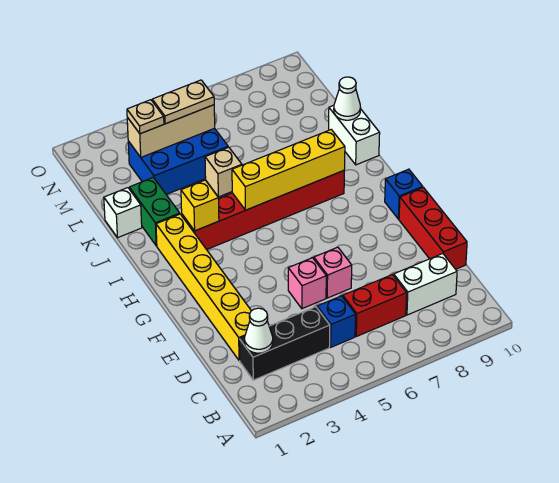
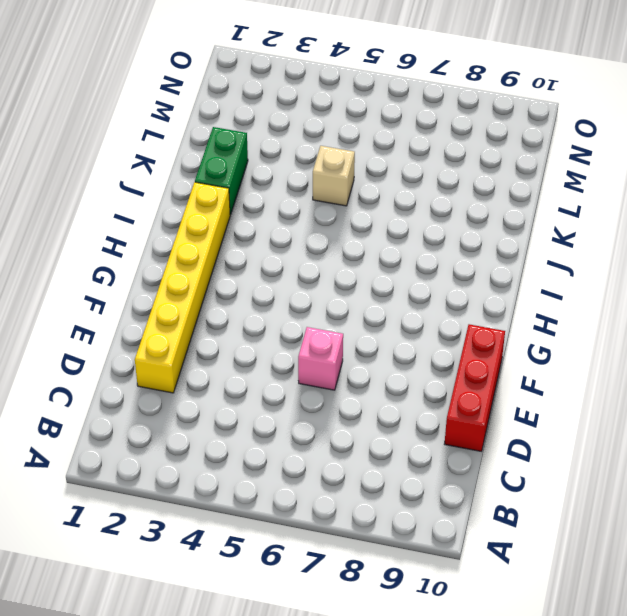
none -> black 1x3 brick [239,307,330,380]
none -> blue 1x1 brick [317,296,356,347]
none -> red 1x2 brick [343,275,407,336]

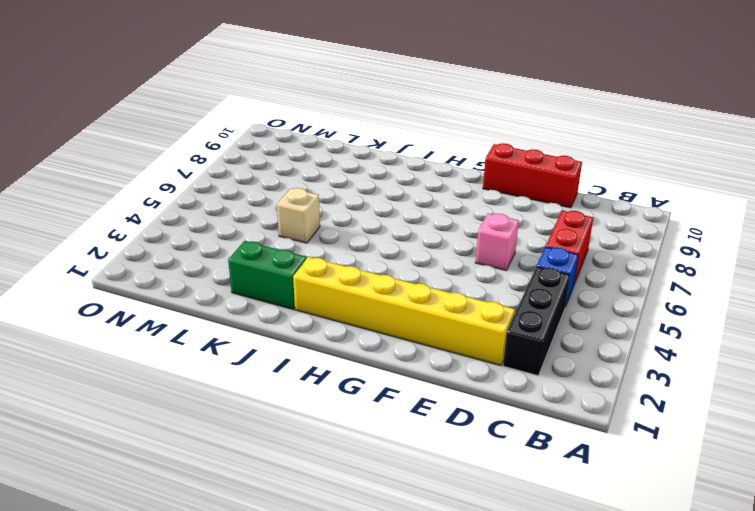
none -> white 1x2 brick [394,254,457,315]
none -> pink 1x1 brick [288,258,326,309]
none -> blue 1x1 brick [385,169,423,219]

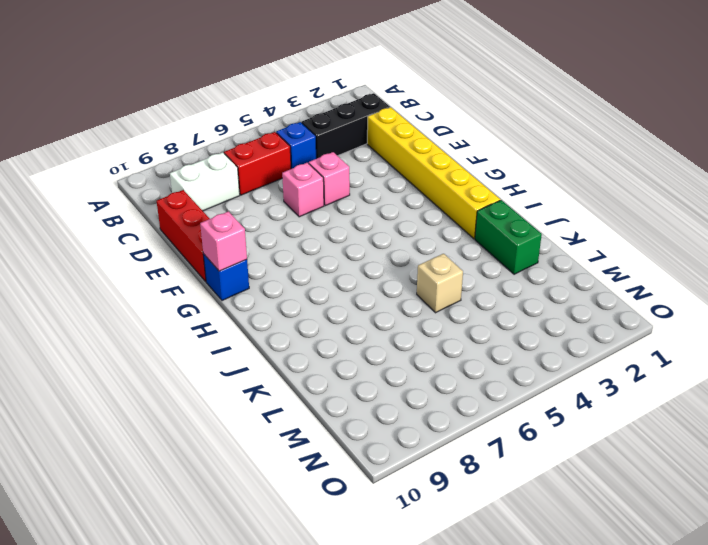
pink 1x1 brick [200,211,247,271] -> none
none -> red 1x6 brick [182,171,344,250]
none -> white 1x2 brick [329,105,380,165]
none -> white 1x1 brick [104,188,142,238]

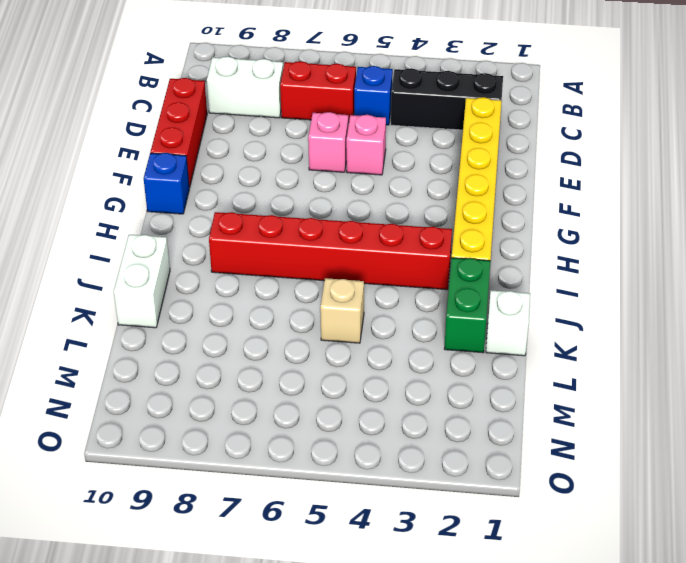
none -> blue 2x3 brick [128,128,228,194]
none -> white 1x1 cone [245,308,273,353]
none -> yellow 1x1 brick [181,180,219,231]

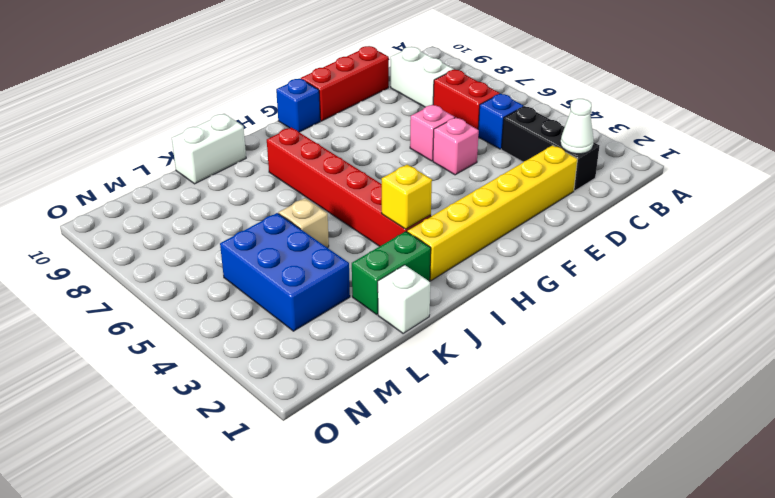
none -> yellow 1x4 brick [232,130,345,210]
none -> white 1x1 cone [334,77,361,120]
none -> tan 1x3 brick [127,105,215,157]

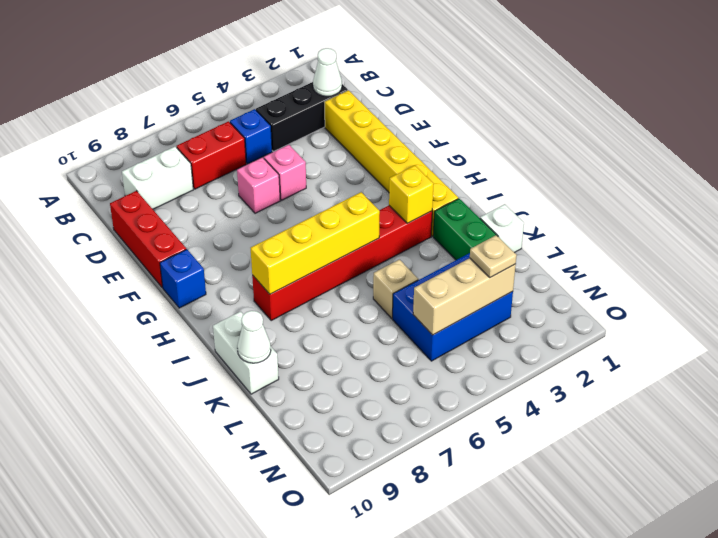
none -> tan 1x2 plate [152,80,214,124]

